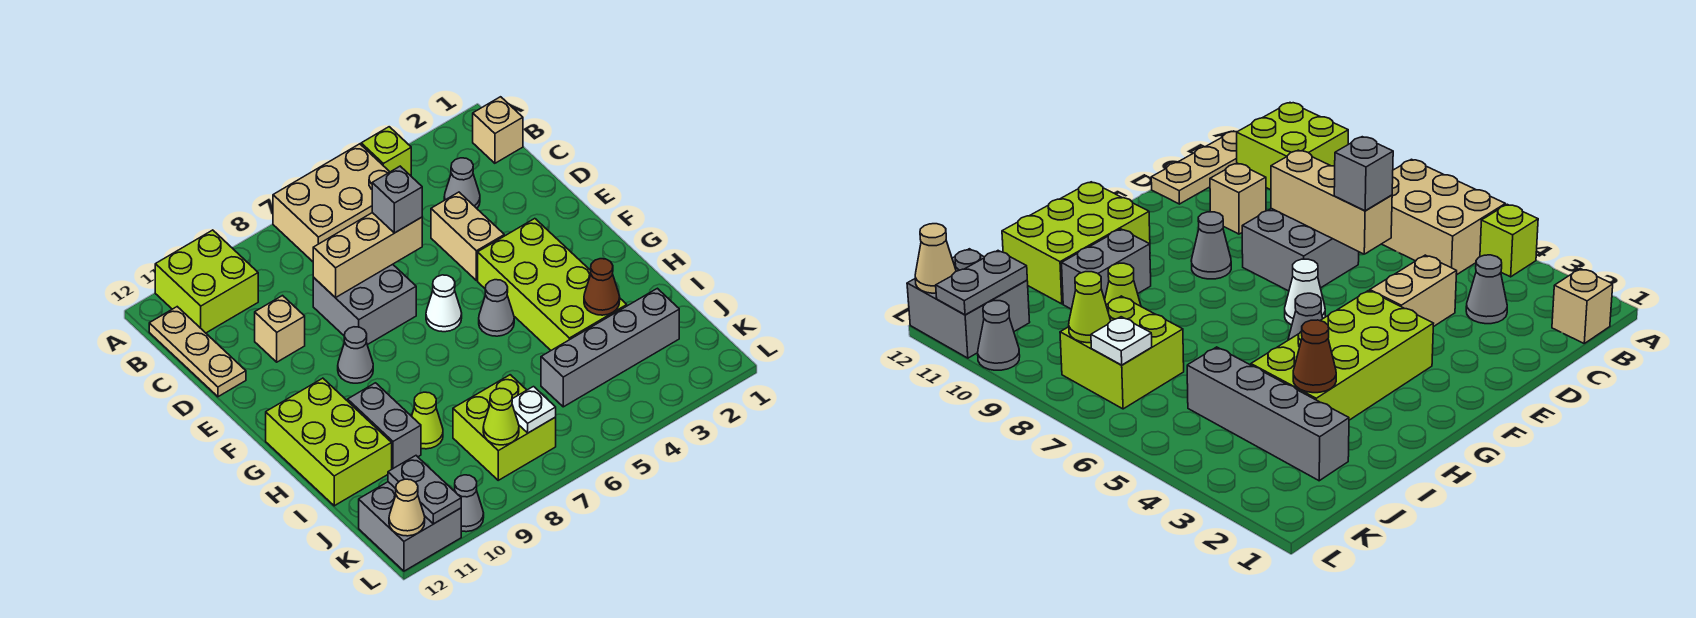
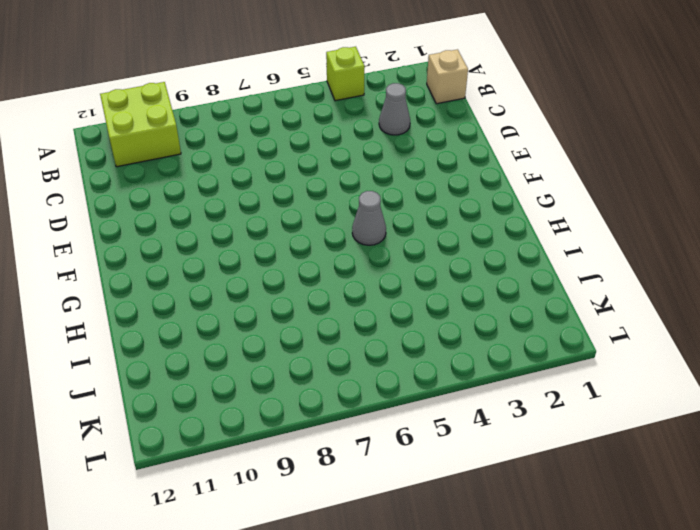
none -> tan 2x3 brick [273,144,389,262]
none -> tan 1x3 plate [149,307,246,397]
none -> tan 1x2 brick [431,192,504,281]

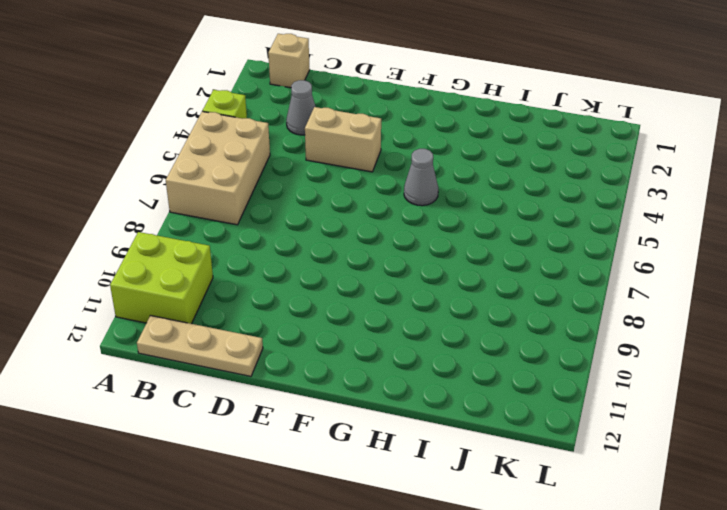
none -> grey 2x2 brick [313,264,416,345]
none -> tan 1x1 brick [255,296,305,362]
none -> lime 2x4 brick [478,219,627,350]

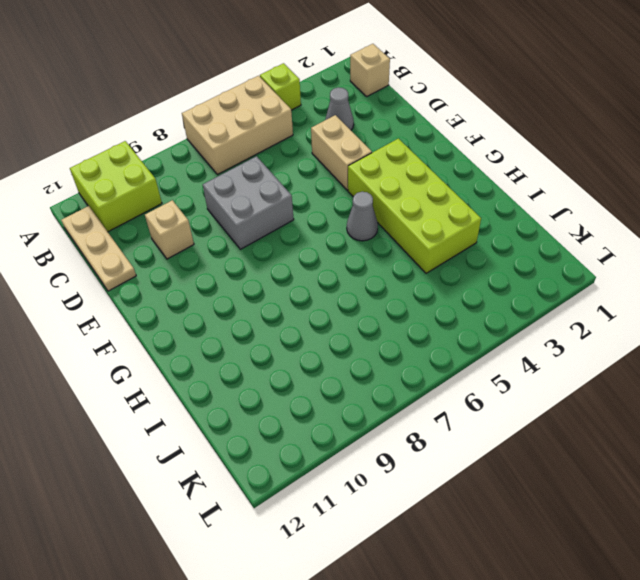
none -> white 1x1 cone [426,275,462,332]
none -> grey 1x1 cone [338,327,373,383]
none -> lime 2x3 brick [266,378,392,506]

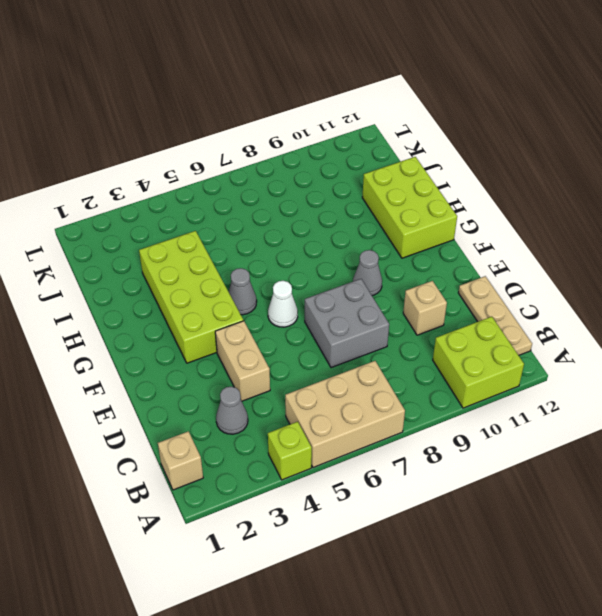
none -> grey 1x2 brick [348,383,421,469]
none -> lime 1x1 cone [412,392,443,449]
none -> grey 1x4 brick [541,288,679,407]

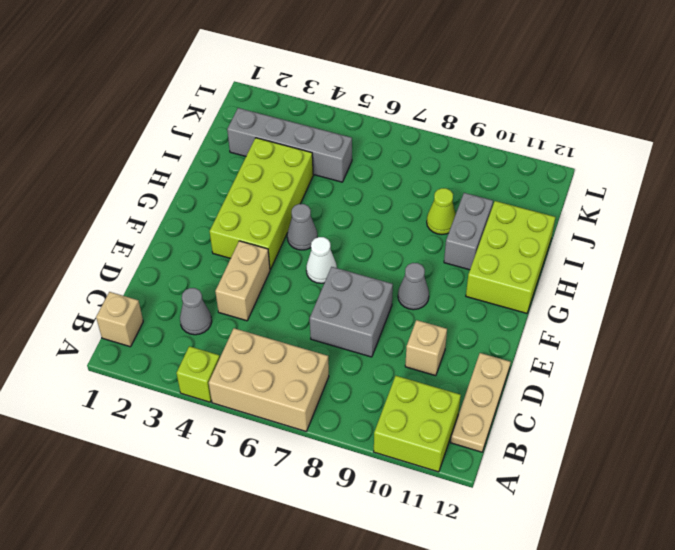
none -> lime 2x2 brick [453,375,556,480]
none -> grey 2x2 brick [359,482,461,571]
none -> grey 1x1 cone [455,475,484,532]

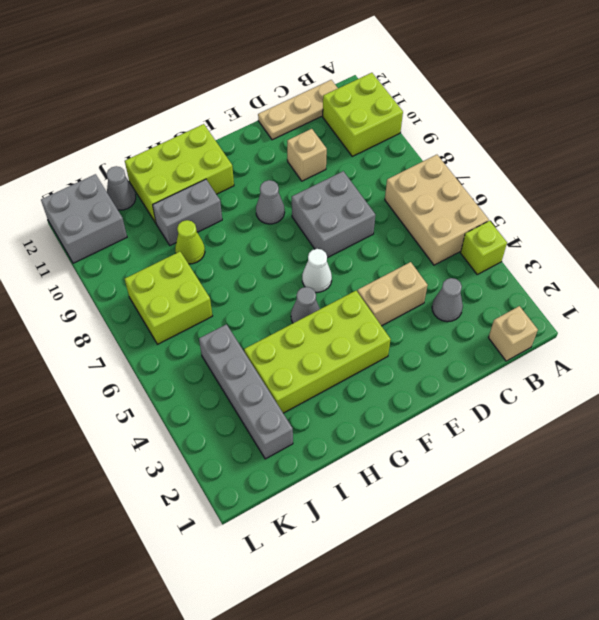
grey 1x1 cone [107,166,136,210] -> grey 1x1 cone moved to [455,475,484,532]
none -> tan 1x3 brick [313,213,422,298]
none -> brown 1x1 cone [584,259,620,315]
none -> white 1x1 plate [512,387,556,433]

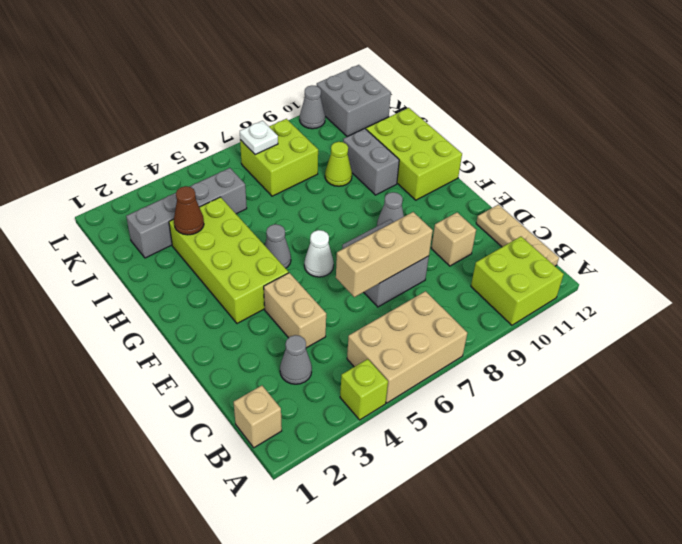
none -> lime 1x1 cone [483,388,519,445]
none -> grey 1x2 plate [388,456,461,524]
none -> tan 1x1 cone [389,479,425,536]

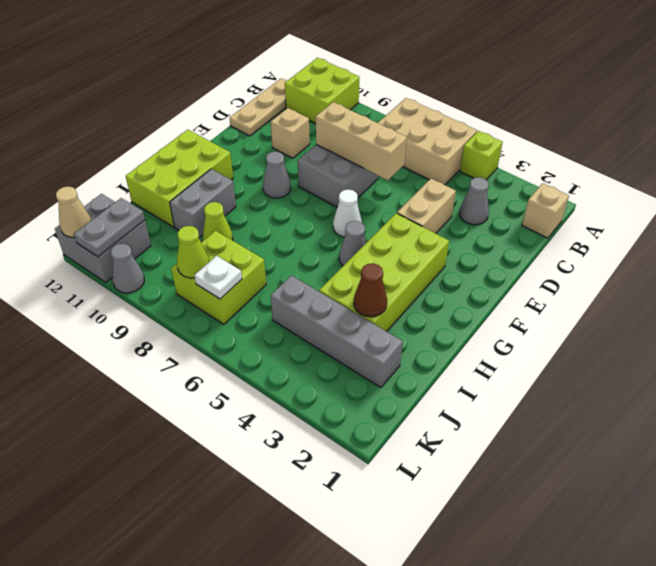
none -> grey 1x1 brick [372,166,422,233]

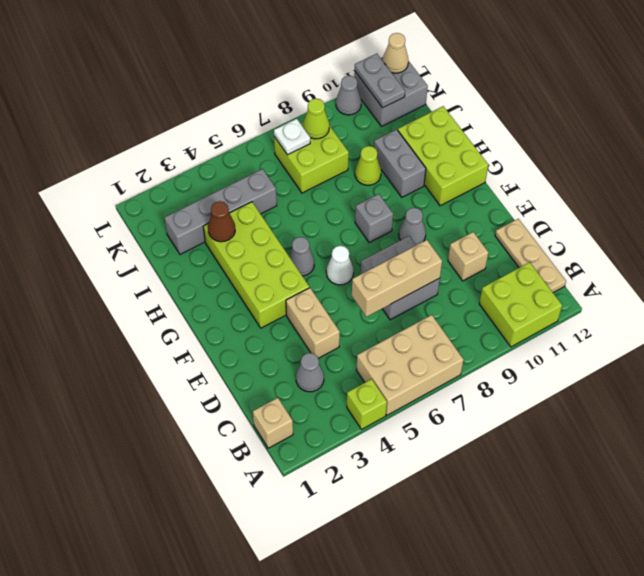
grey 1x1 brick [355,194,393,243] -> grey 1x1 brick moved to [372,166,422,233]

